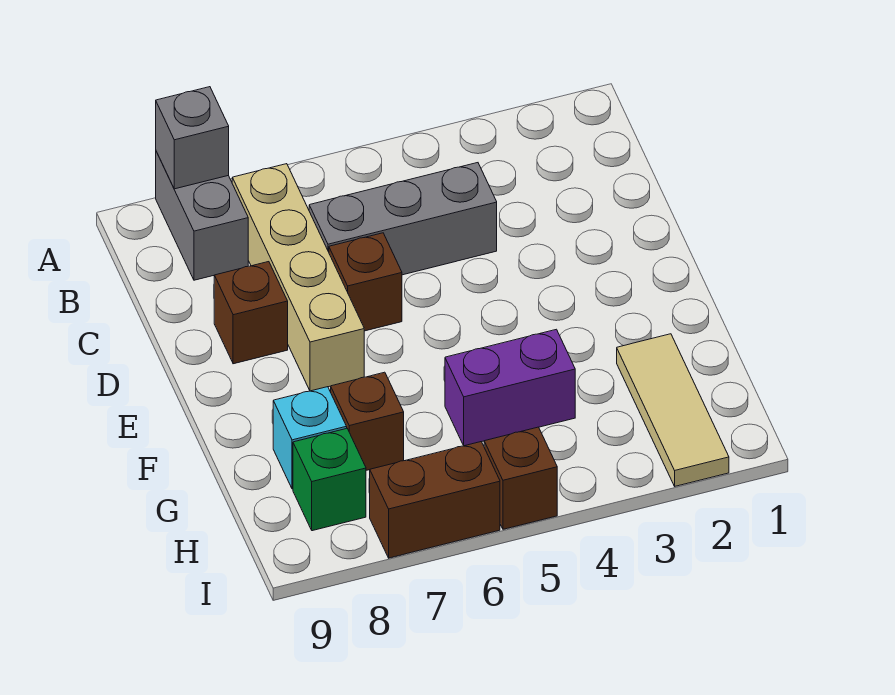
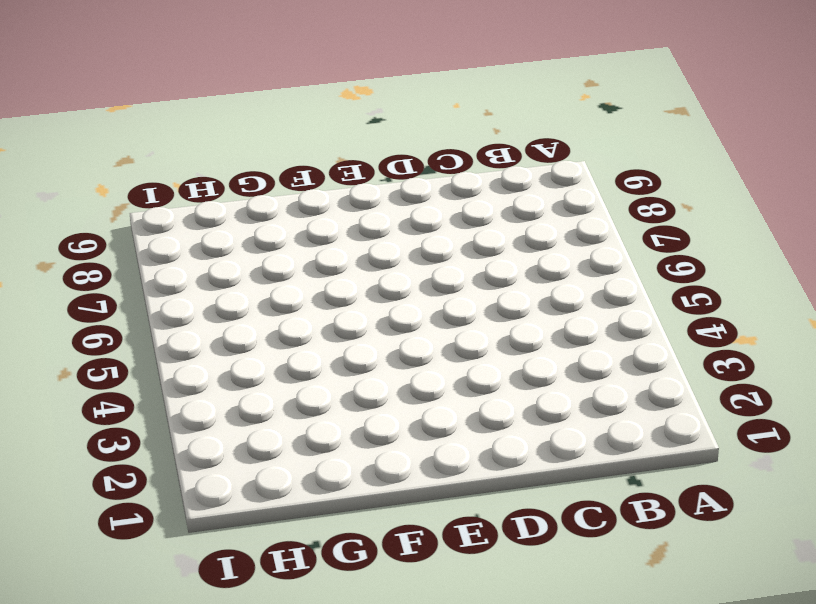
none -> grey 1x2 brick [156,152,248,280]
none -> tan 1x4 brick [232,164,364,391]
none -> grey 1x3 brick [309,163,497,275]

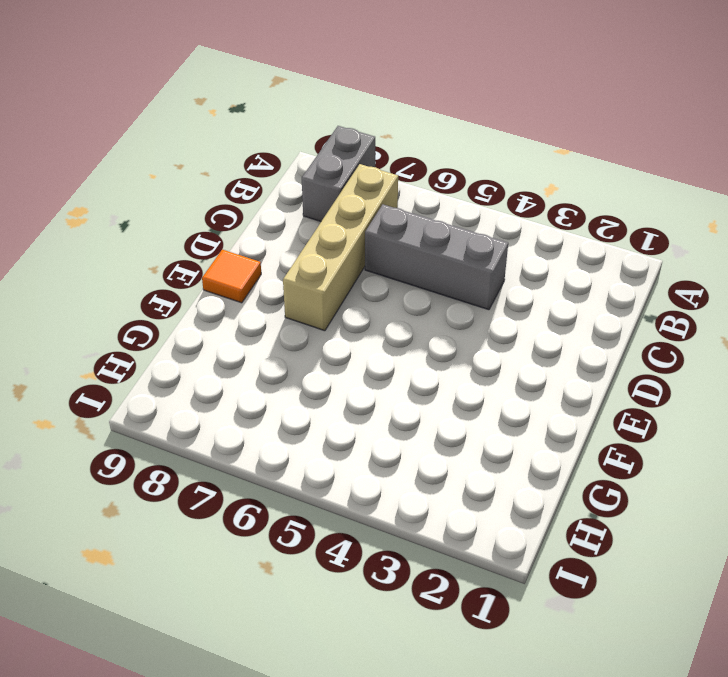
orange 1x1 tile [202,250,261,303] -> none
none -> brown 1x1 brick [329,233,402,331]
none -> brown 1x1 brick [214,262,288,364]
none -> tan 1x3 tile [617,334,729,486]

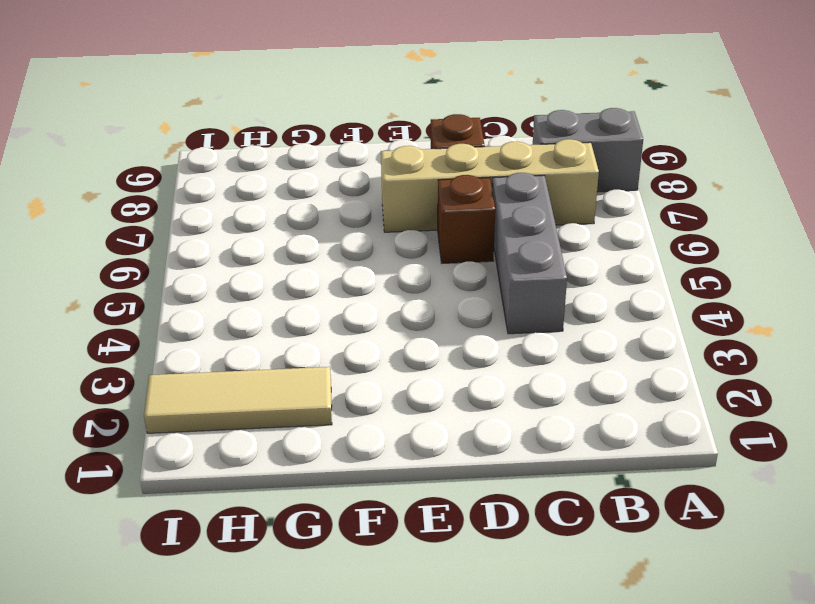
none -> purple 1x2 brick [445,329,575,446]
none -> brown 1x1 brick [331,372,404,470]
none -> cyan 1x1 brick [273,387,347,489]

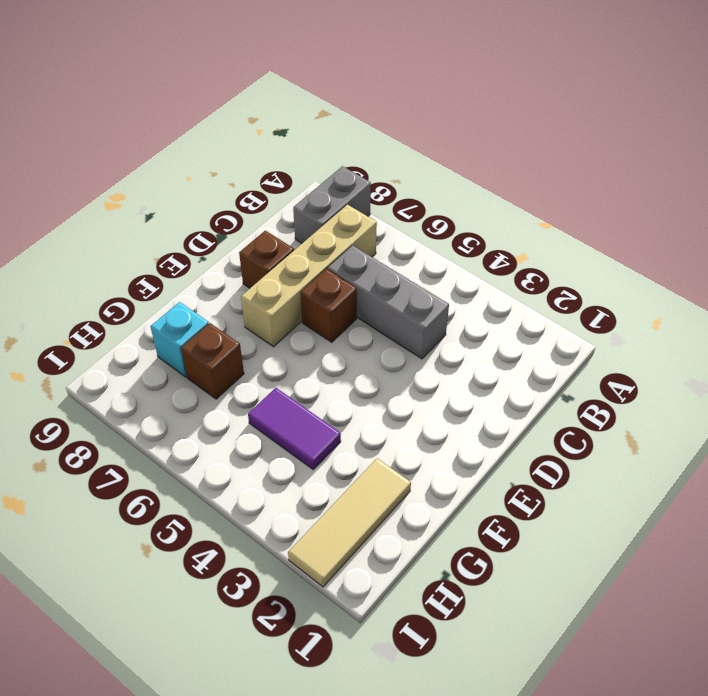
purple 1x2 tile [248,388,341,469] -> purple 1x2 brick [445,329,575,446]
none -> green 1x1 brick [293,429,366,531]
none -> brown 1x1 brick [484,427,557,529]
none -> brown 1x2 brick [370,442,500,558]

